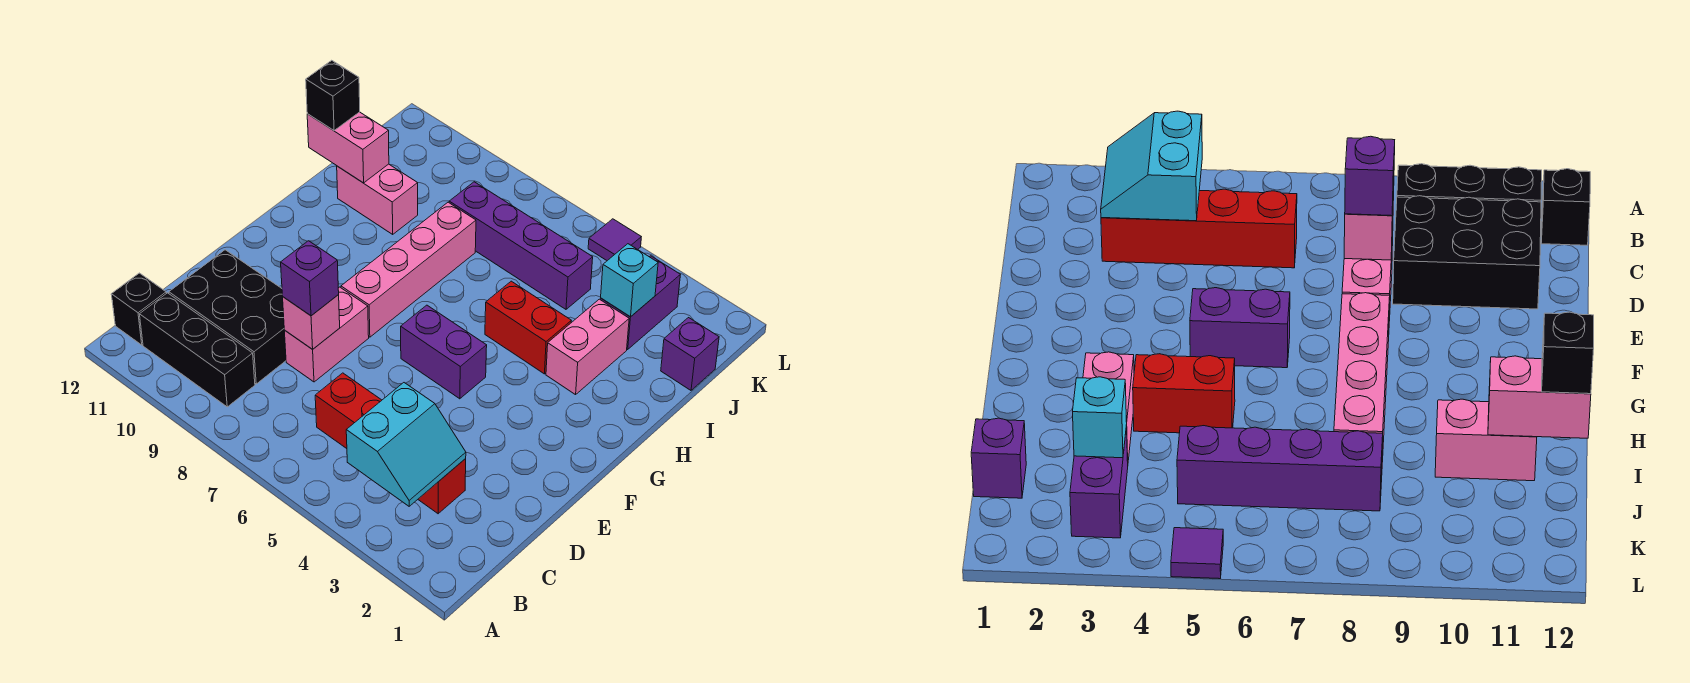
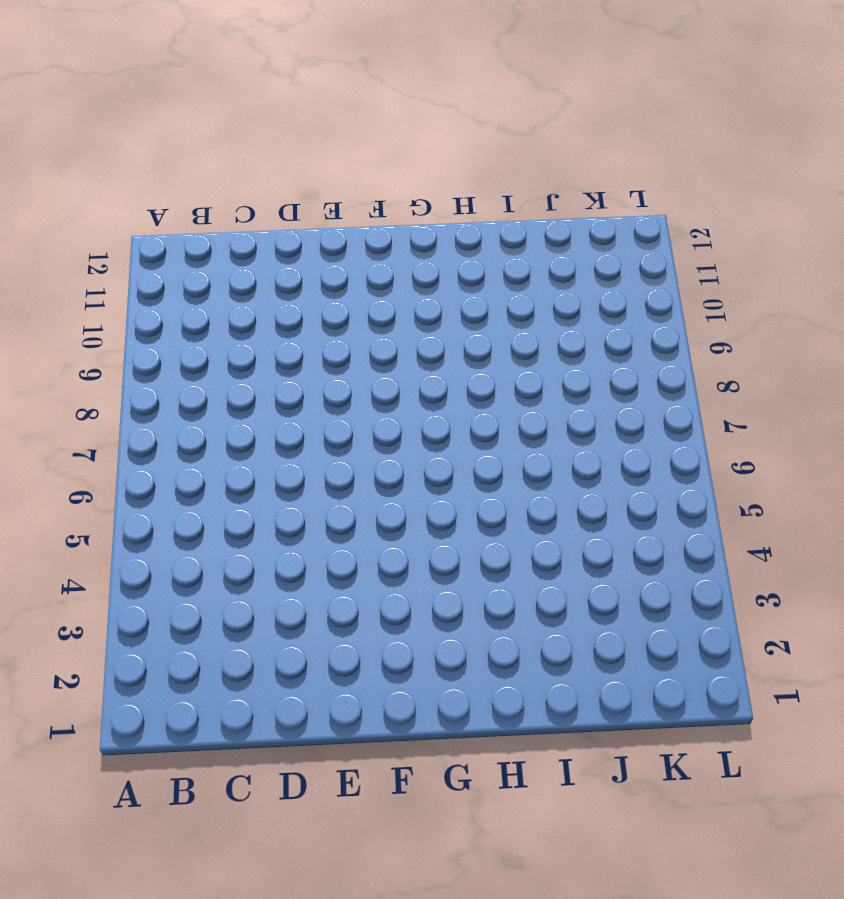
none -> black 1x3 brick [140,293,255,407]
none -> black 1x1 brick [111,273,166,345]
none -> red 1x4 brick [315,373,466,514]

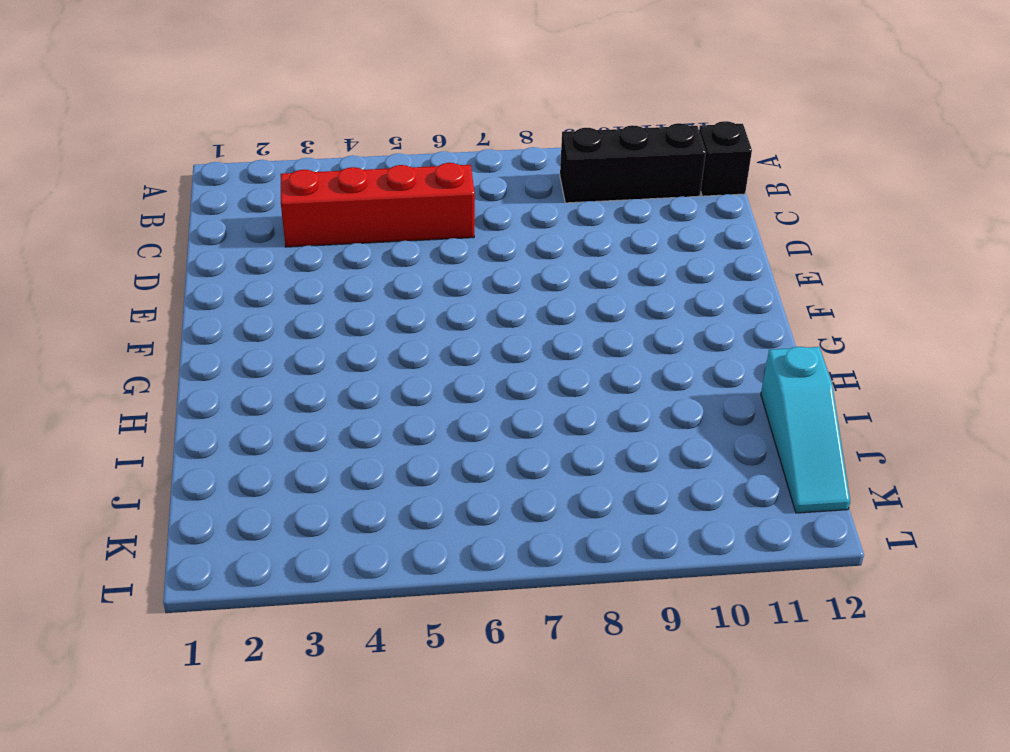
cyan 1x3 slope [761,347,850,513] -> none
none -> black 2x3 brick [169,250,286,384]
none -> pink 1x2 brick [284,287,369,382]
none -> purple 1x2 brick [401,305,487,399]

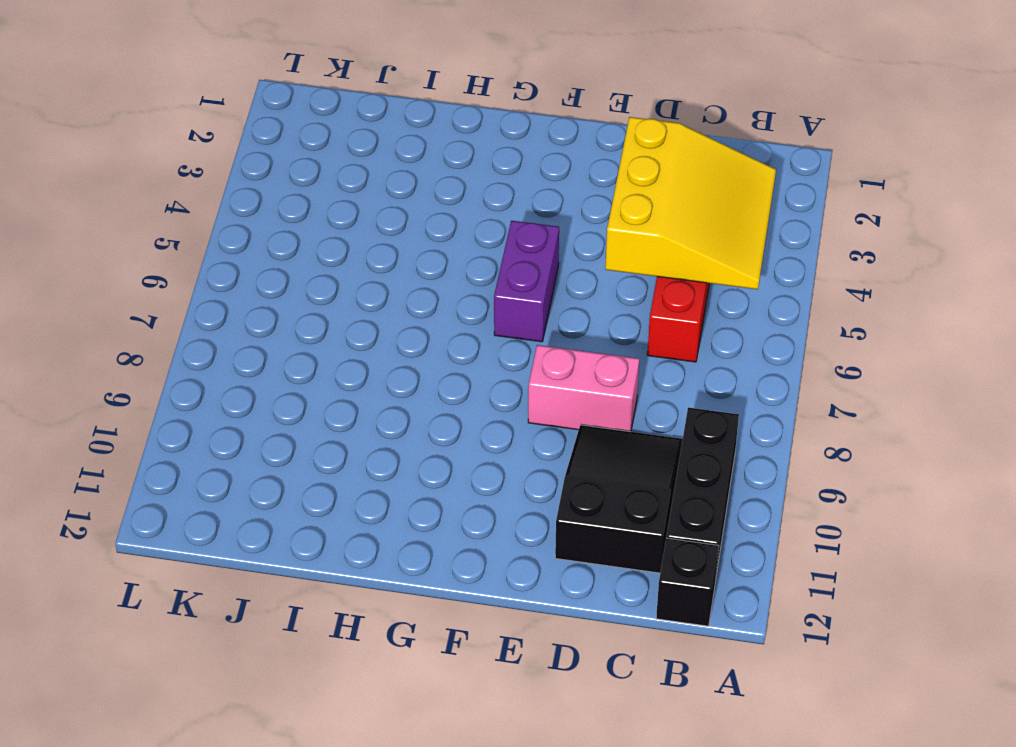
yellow 3x3 slope [605,117,776,289] -> cyan 2x2 slope [346,383,466,506]
black 2x3 slope [555,425,683,573] -> black 2x3 brick [169,250,286,384]
none -> pink 1x4 brick [341,202,476,337]
none -> pink 1x2 brick [546,299,629,395]
none -> red 1x2 brick [485,281,571,374]

